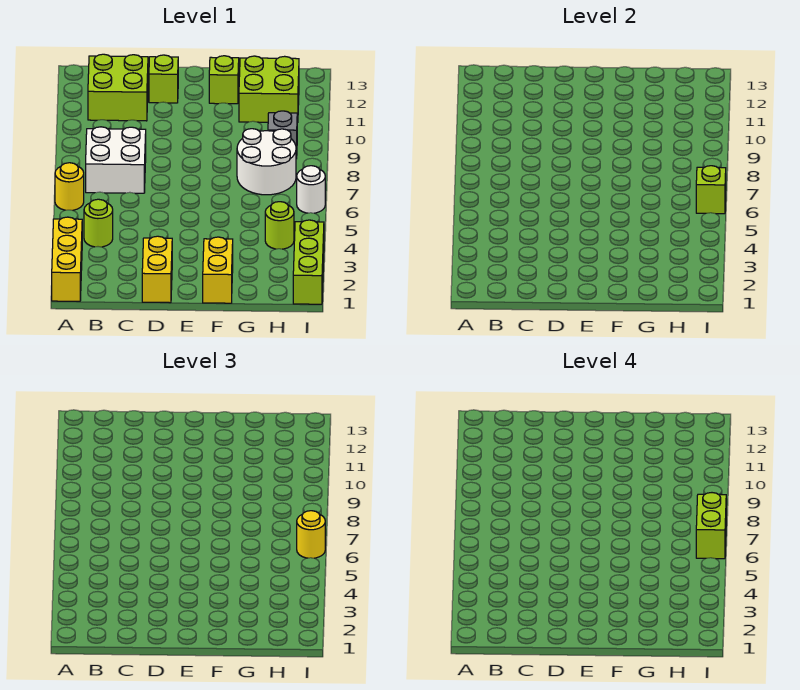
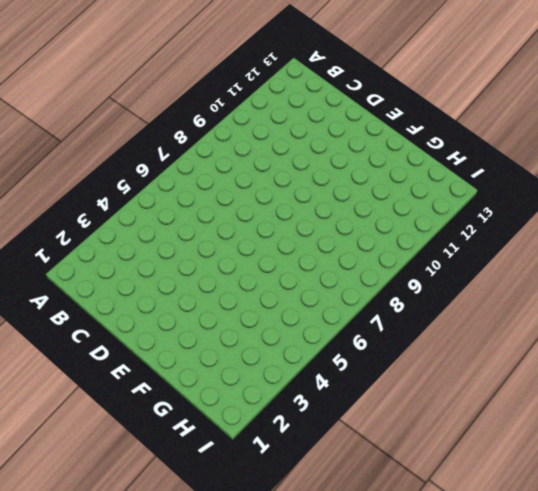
none -> yellow 1x3 brick [52,217,82,301]
none -> yellow 1x1 round brick [55,163,84,210]
none -> lime 1x1 round brick [84,199,113,247]

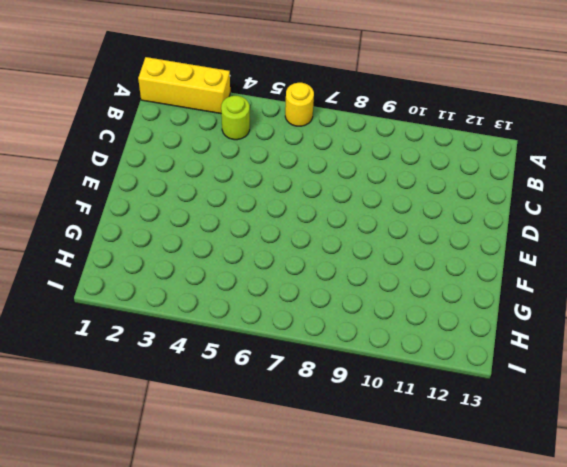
none -> white 2x2 brick [86,127,146,193]
none -> lime 2x2 brick [88,54,148,121]
none -> yellow 1x2 brick [142,236,172,303]

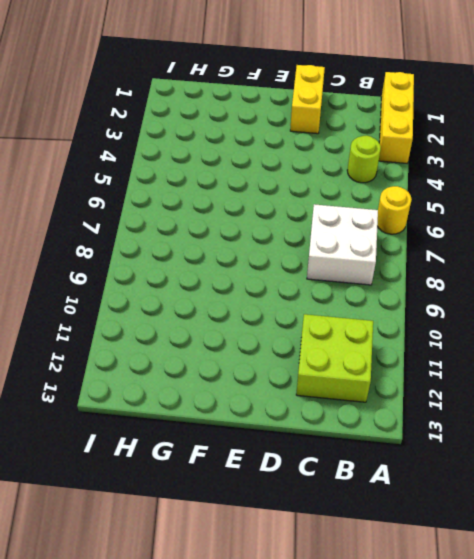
none -> lime 1x1 brick [149,55,178,103]
none -> yellow 1x2 brick [203,237,233,303]
none -> lime 1x1 brick [209,56,239,104]

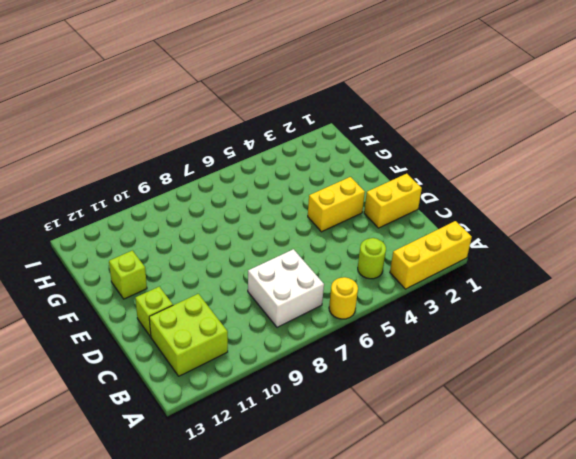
yellow 1x2 brick [308,177,365,232] -> yellow 1x2 brick moved to [203,237,233,303]
none -> white 2x2 round brick [237,129,296,195]
none -> lime 2x2 brick [239,56,299,123]
none -> lime 1x1 round brick [265,202,294,249]

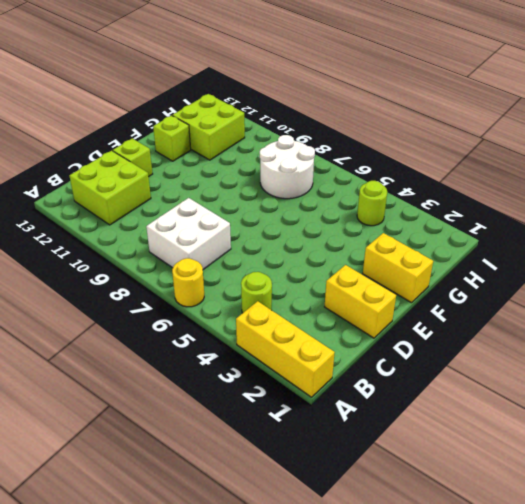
none -> grey 1x1 brick [268,111,297,159]
none -> lime 1x3 brick [293,220,324,304]
none -> white 1x1 round brick [297,166,325,213]

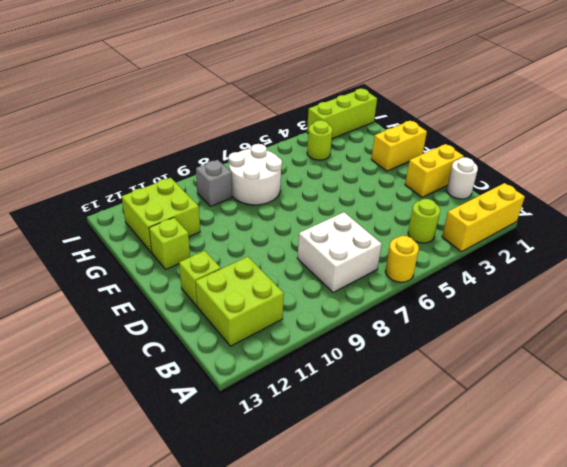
white 1x1 round brick [447,157,478,199] -> white 1x1 round brick moved to [297,166,325,213]
none -> lime 1x1 brick [696,166,726,214]
none -> yellow 1x1 round brick [297,511,325,558]
none -> lime 1x2 brick [696,493,726,559]

